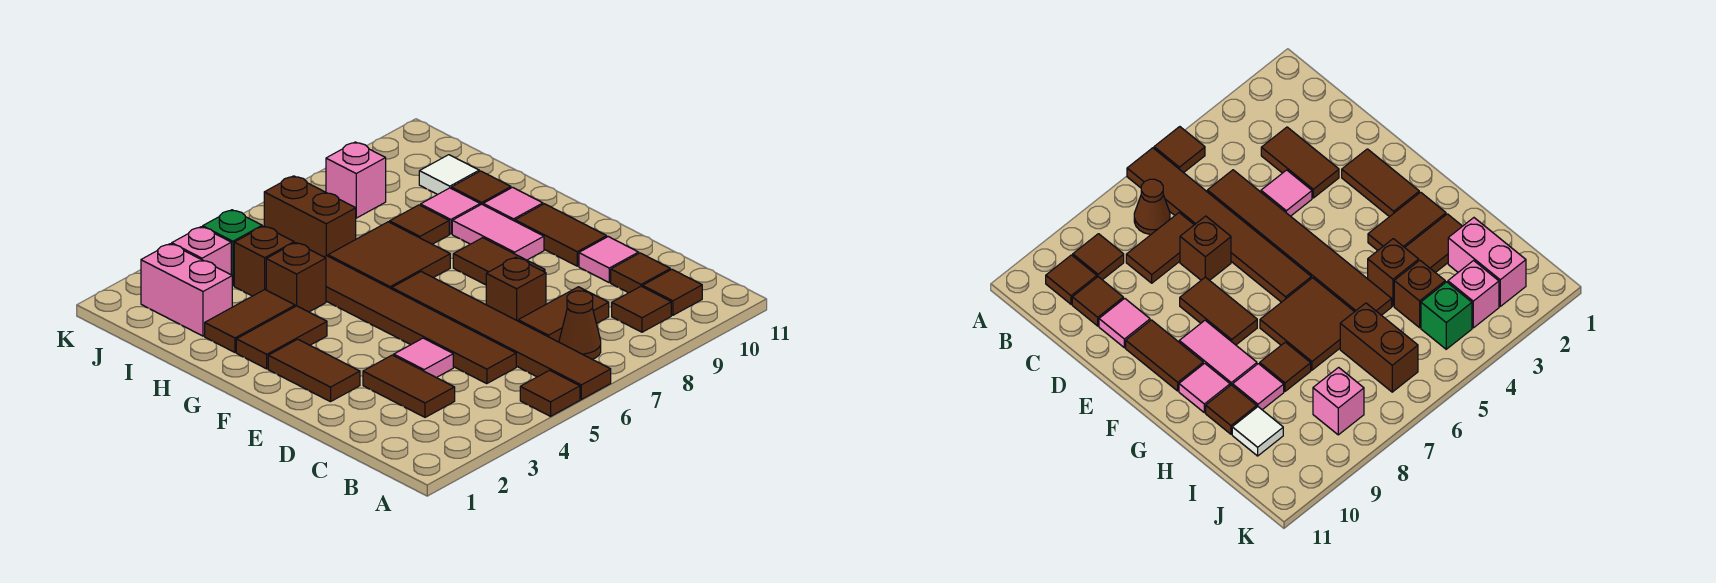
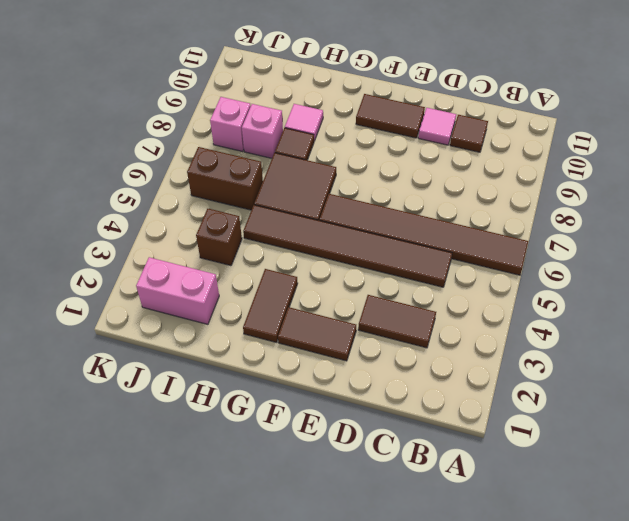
pink 1x1 brick [242,104,283,158] -> pink 1x1 brick moved to [172,227,231,275]
none -> brown 1x1 tile [520,370,580,416]
none -> brown 1x1 cone [559,291,601,359]
none -> brown 1x1 tile [612,286,671,332]
none -> brown 1x1 tile [643,269,702,315]

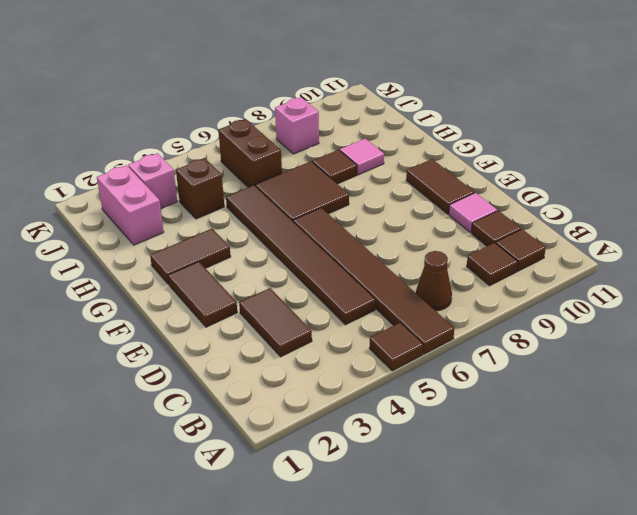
none -> brown 1x2 tile [518,287,609,342]
none -> pink 1x1 tile [394,338,453,378]
none -> brown 1x1 brick [486,257,546,321]
none -> brown 1x2 tile [453,238,545,285]

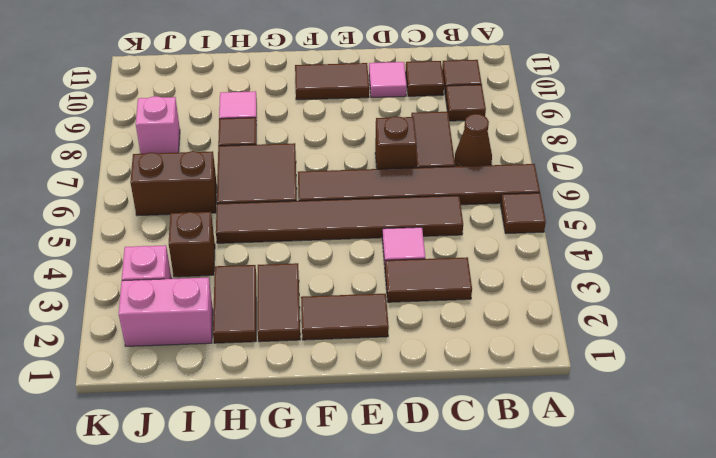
none -> brown 1x2 tile [453,238,545,285]
none -> pink 1x2 tile [452,204,544,260]
none -> pink 1x1 tile [483,187,543,221]
none -> brown 1x1 brick [266,243,326,312]

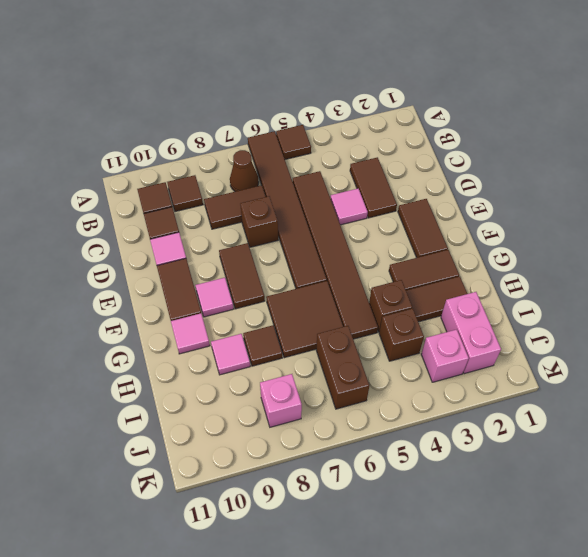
pink 1x1 tile [195,278,234,317] -> pink 1x2 tile [452,204,544,260]
none -> brown 1x1 tile [451,171,511,205]
none -> white 1x1 tile [419,155,479,195]
none -> green 1x1 brick [203,210,262,286]

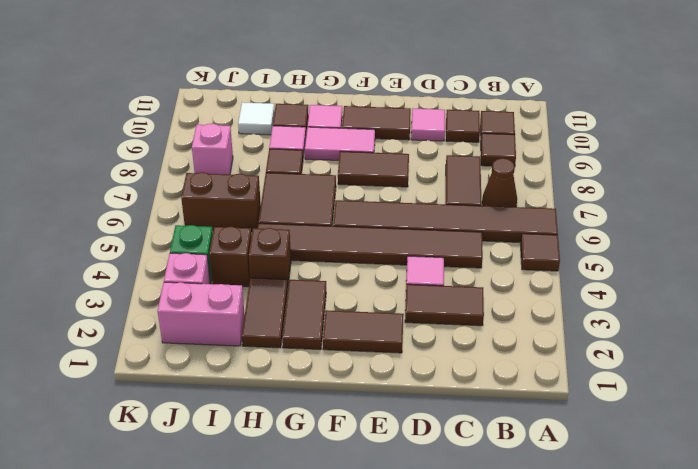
none -> brown 1x1 brick [486,257,546,321]

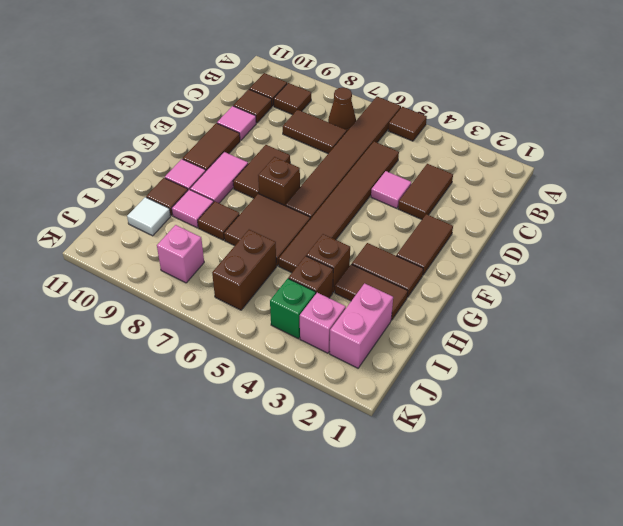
brown 1x1 brick [258,157,300,206] -> brown 1x1 brick moved to [486,257,546,321]

